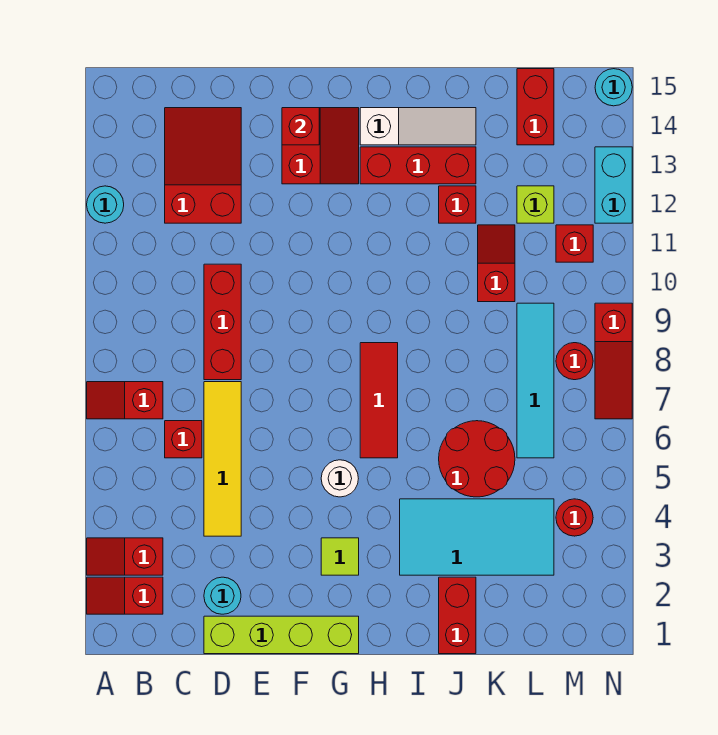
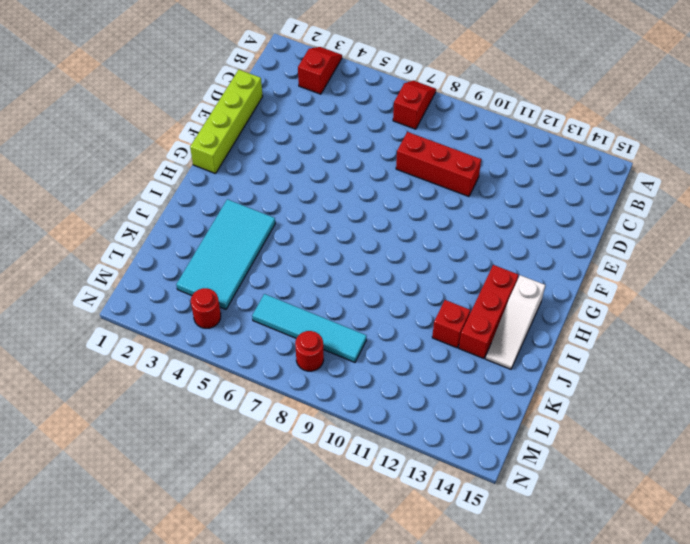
none -> red 1x2 slope [87,577,163,614]
none -> cyan 1x1 round brick [87,186,124,223]
none -> red 1x1 brick [165,421,202,458]
none -> red 2x3 slope [165,108,241,223]

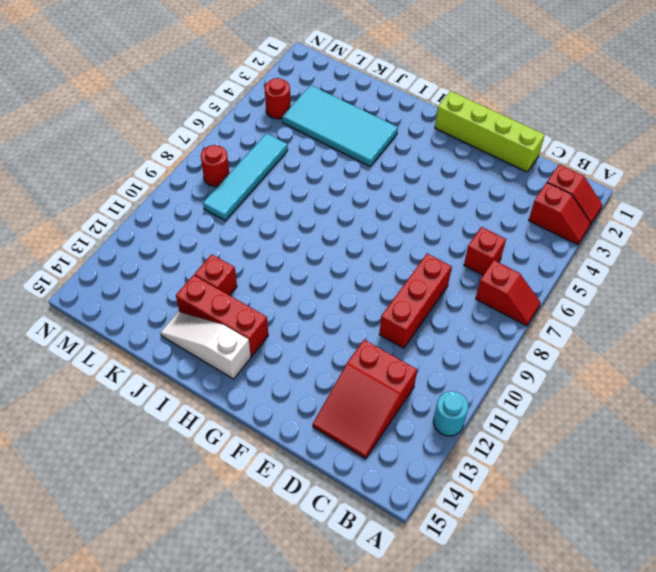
none -> cyan 1x1 round brick [204,577,241,614]
none -> yellow 1x4 tile [204,382,241,536]
none -> red 2x2 slope [282,108,359,184]
none -> lime 1x1 tile [321,538,359,575]

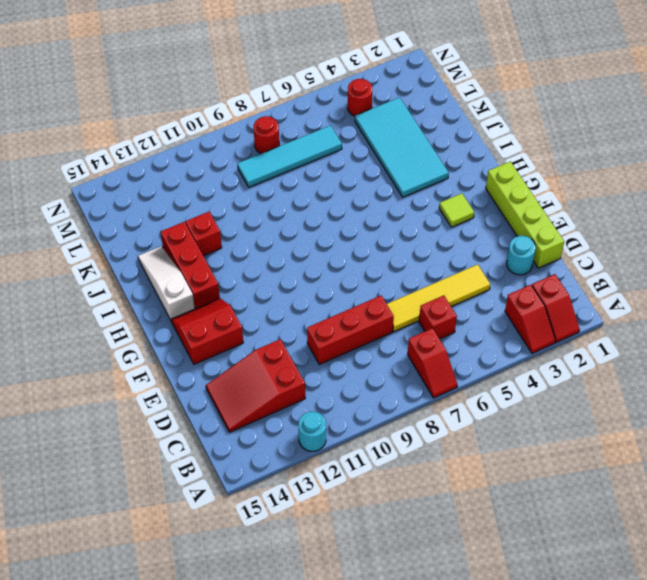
none -> white 1x1 round brick [321,460,358,497]
none -> red 1x3 tile [360,343,398,458]
none -> red 1x2 brick [439,577,476,654]
none -> red 2x2 round brick [439,421,515,497]

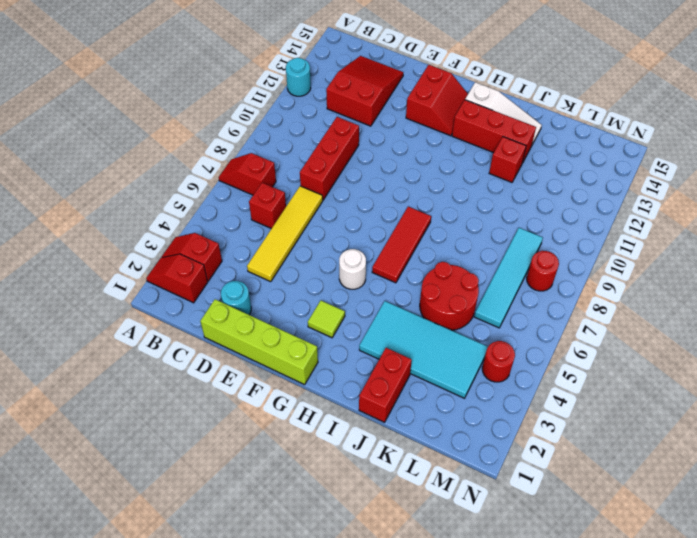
none -> red 1x2 slope [478,225,515,302]
none -> lime 1x1 brick [517,186,554,223]
none -> red 1x2 brick [517,69,554,145]
none -> red 1x1 brick [556,225,593,262]

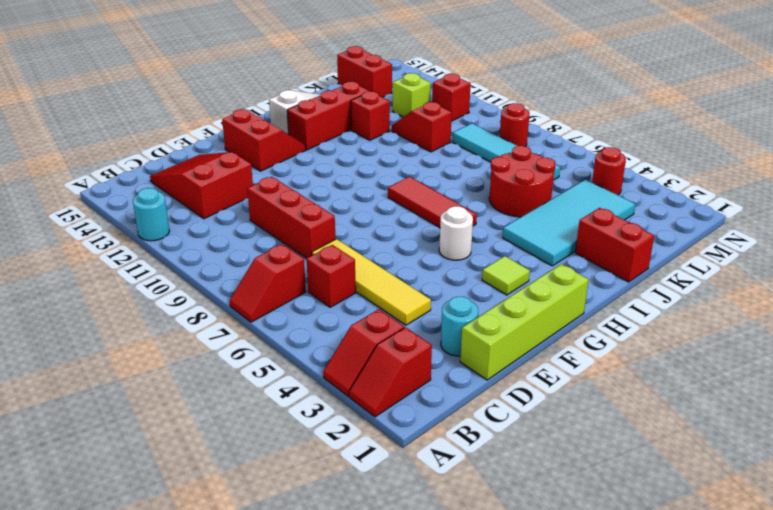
none -> red 1x3 slope [595,303,632,419]
none -> cyan 1x2 brick [595,147,632,223]
none -> cyan 1x1 round brick [595,69,632,106]
none -> red 1x1 brick [282,108,319,145]

